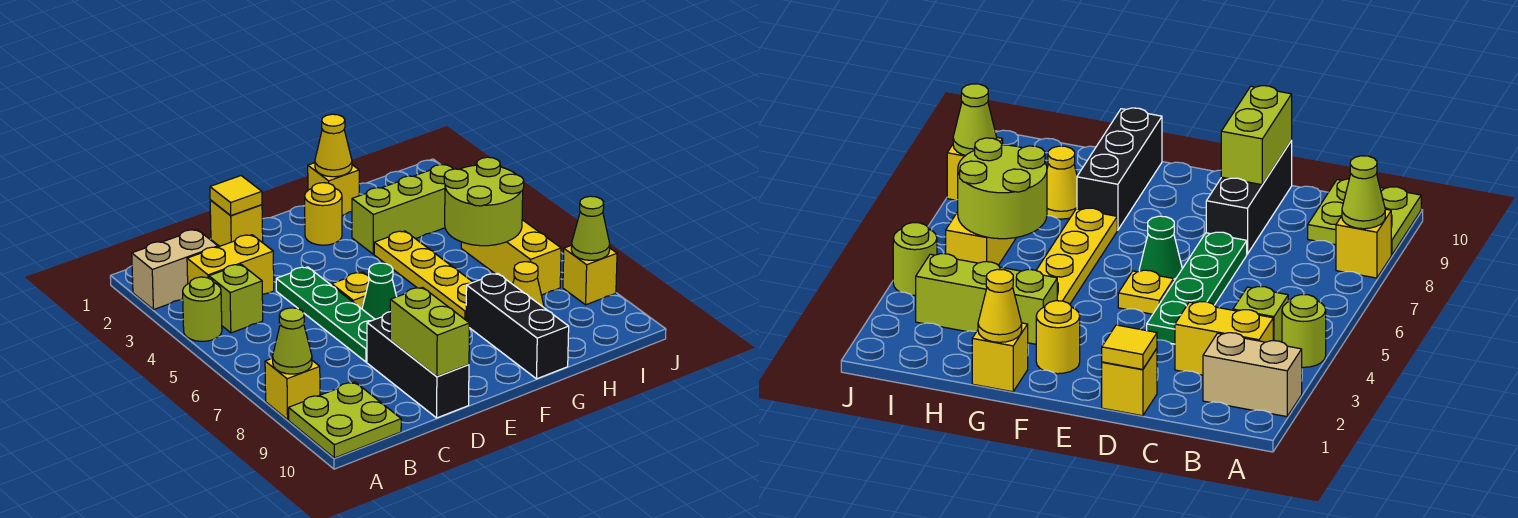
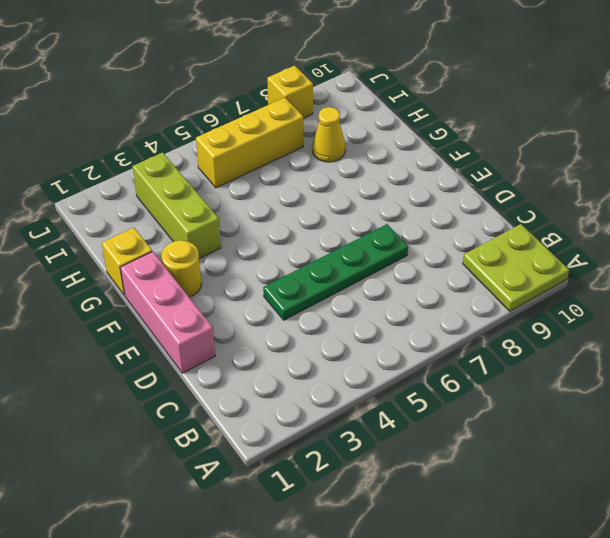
pink 1x3 brick [120,251,215,373] -> yellow 1x1 brick [210,200,263,246]
none -> tan 1x2 brick [132,230,218,310]
none -> lime 1x1 round brick [183,277,222,341]
none -> yellow 1x1 brick [265,358,320,419]

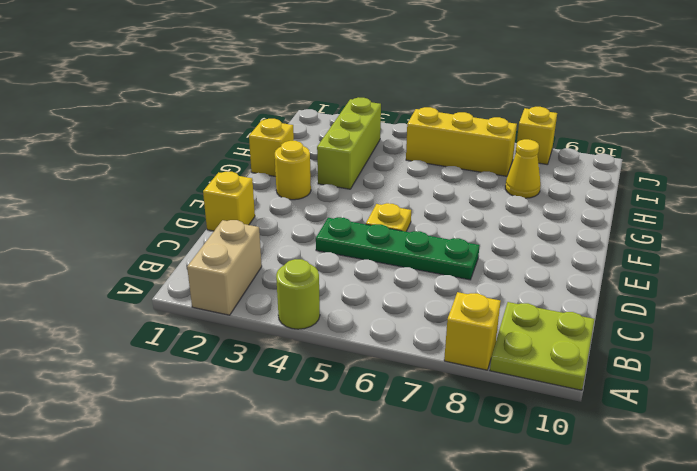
none -> yellow 1x2 brick [187,235,274,294]
none -> lime 1x1 brick [209,264,263,333]
none -> black 1x3 brick [367,312,469,418]

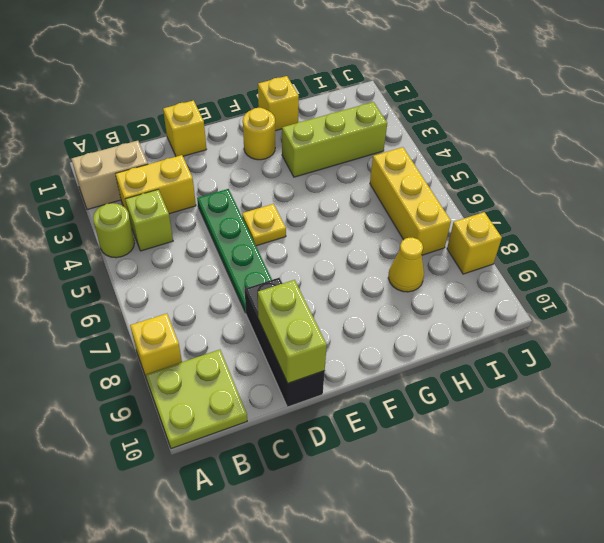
none -> green 1x1 cone [362,263,397,319]
none -> yellow 1x4 plate [374,231,473,320]
none -> black 1x3 brick [466,273,569,379]

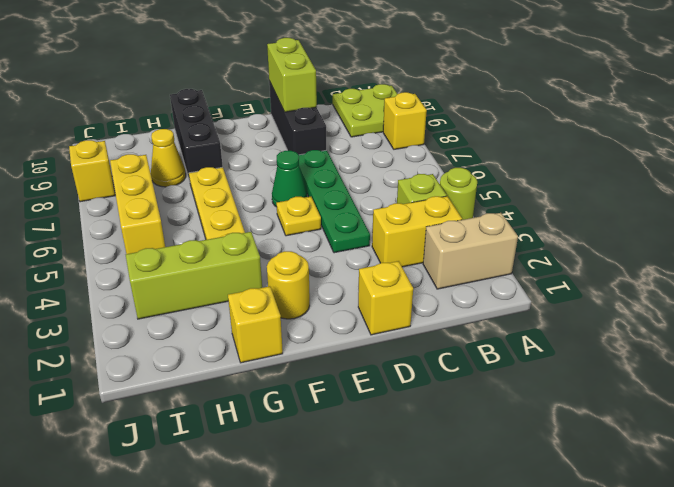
none -> lime 1x1 round brick [893,223,937,295]
none -> lime 1x1 cone [273,308,312,374]
none -> yellow 1x1 tile [210,176,262,215]

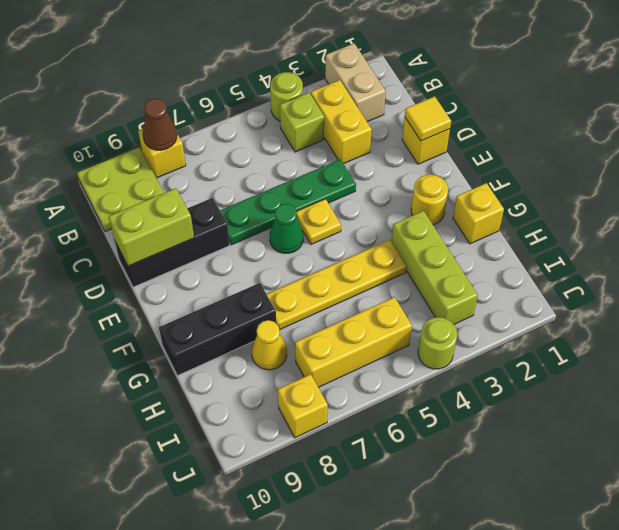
brown 1x1 cone [143,99,177,150] -> lime 1x1 cone [273,308,312,374]
none -> yellow 1x1 cone [315,114,352,177]
none -> lime 2x2 round brick [444,157,524,246]
none -> lime 1x1 cone [571,196,610,260]

